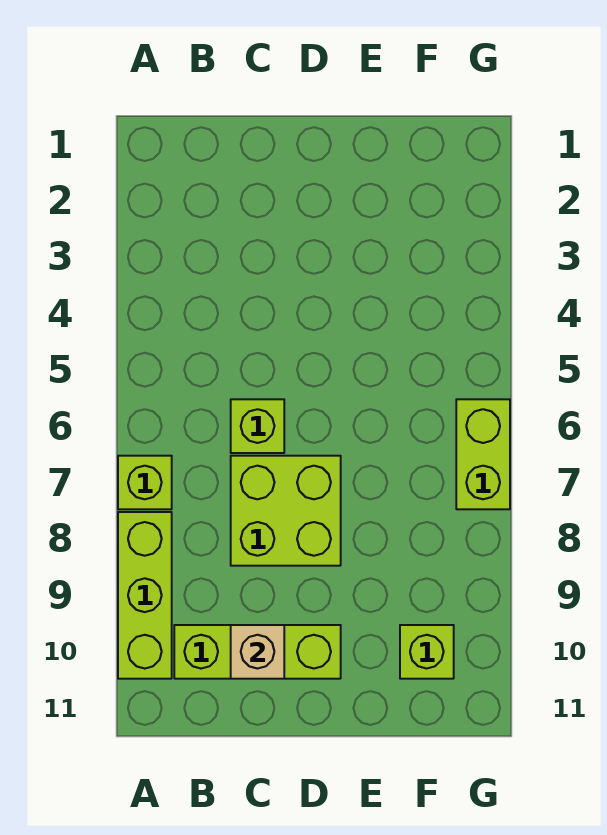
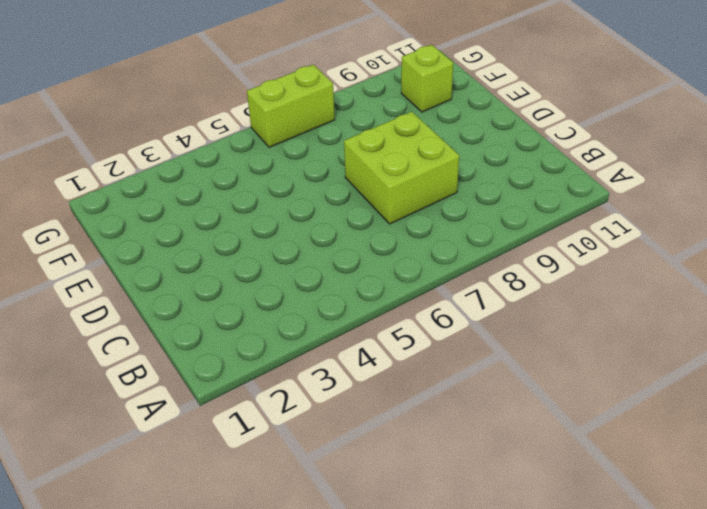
none -> lime 1x1 brick [118,456,172,509]
none -> lime 1x3 brick [118,512,172,679]

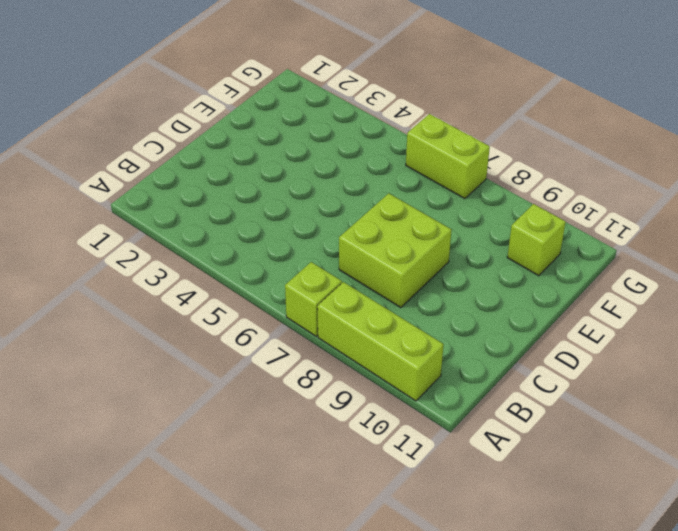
none -> lime 1x3 brick [174,625,341,679]
none -> lime 1x1 brick [231,399,284,453]

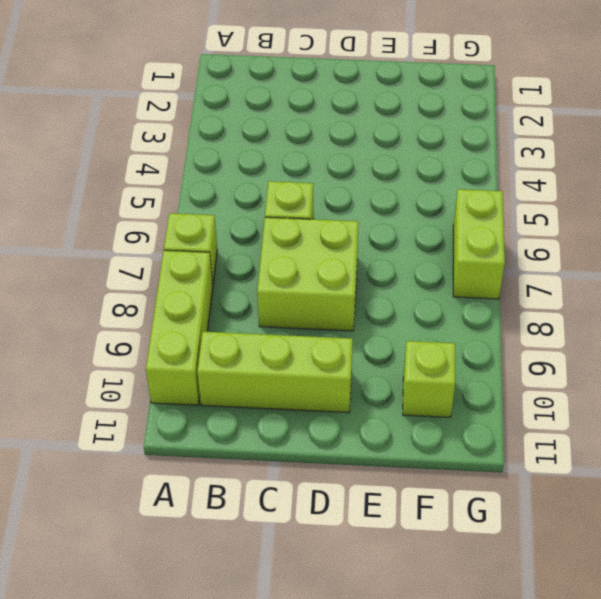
none -> tan 1x1 brick [231,625,284,679]

